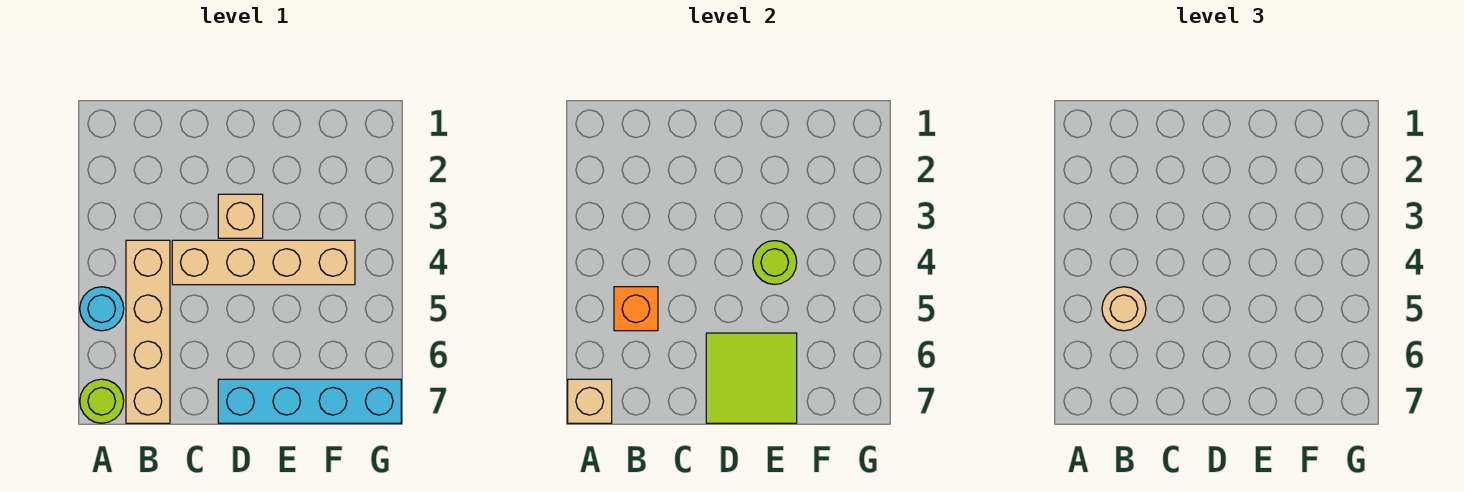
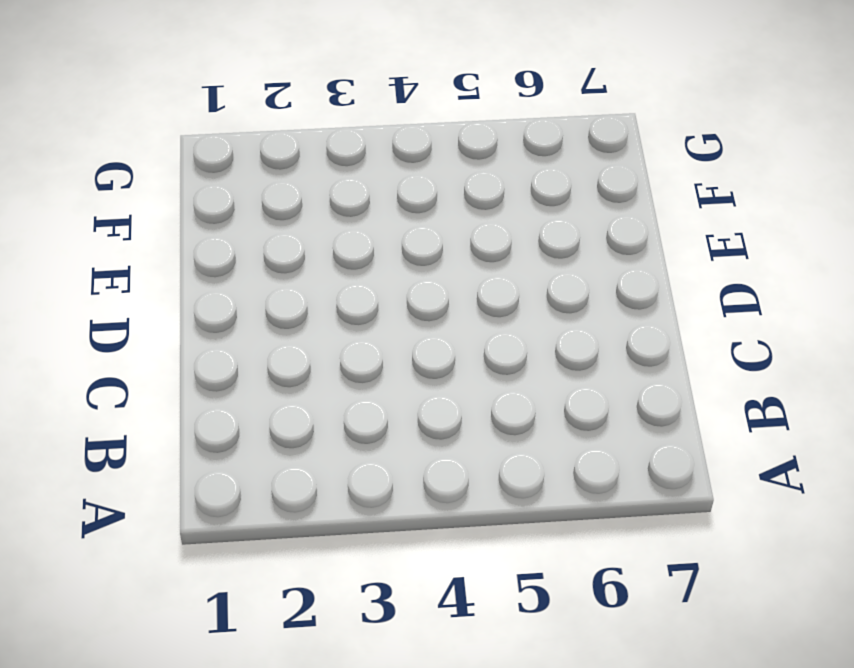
none -> cyan 1x1 round brick [80,287,124,331]
none -> lime 1x1 round brick [80,379,124,423]

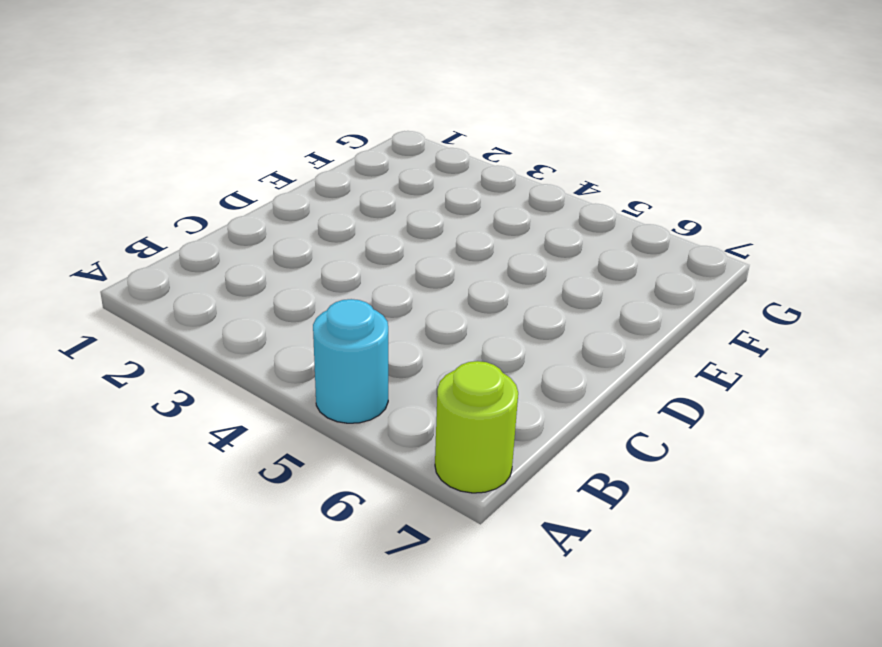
none -> tan 1x4 brick [126,240,170,423]
none -> tan 1x4 brick [172,240,355,285]

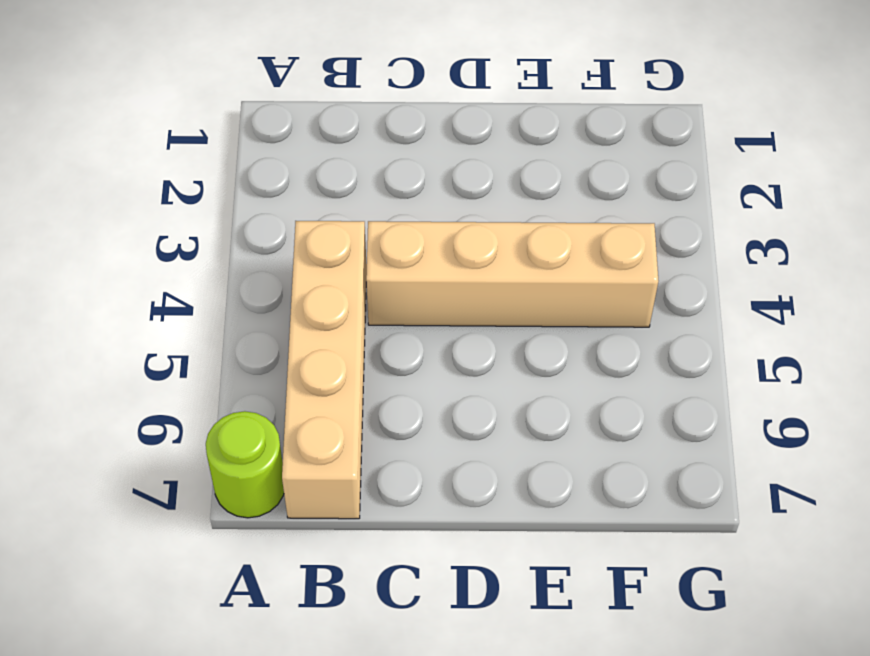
none -> cyan 1x1 round brick [80,287,124,331]
none -> tan 1x1 brick [218,194,263,238]

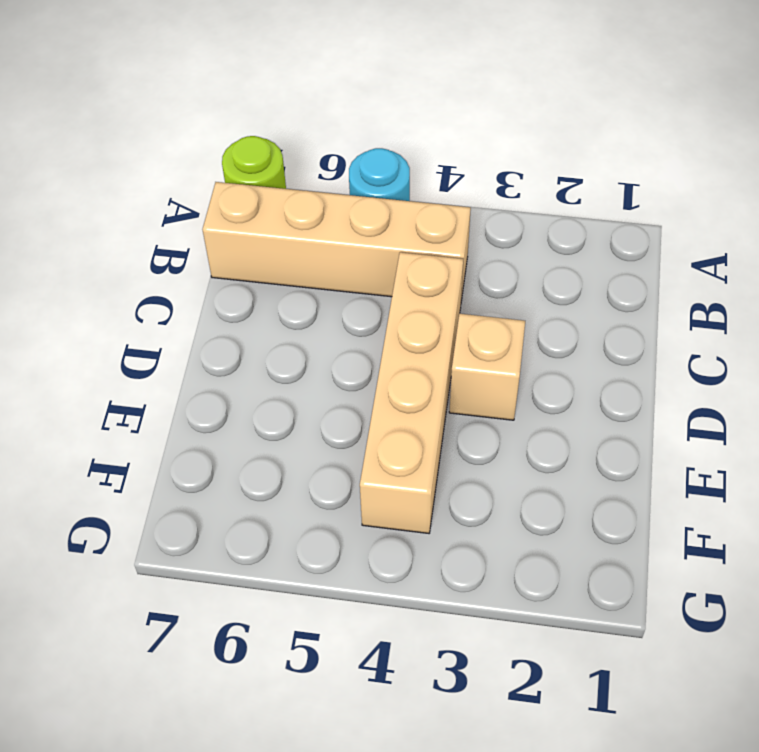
none -> cyan 1x4 brick [218,379,401,423]
none -> tan 1x1 brick [568,379,612,423]

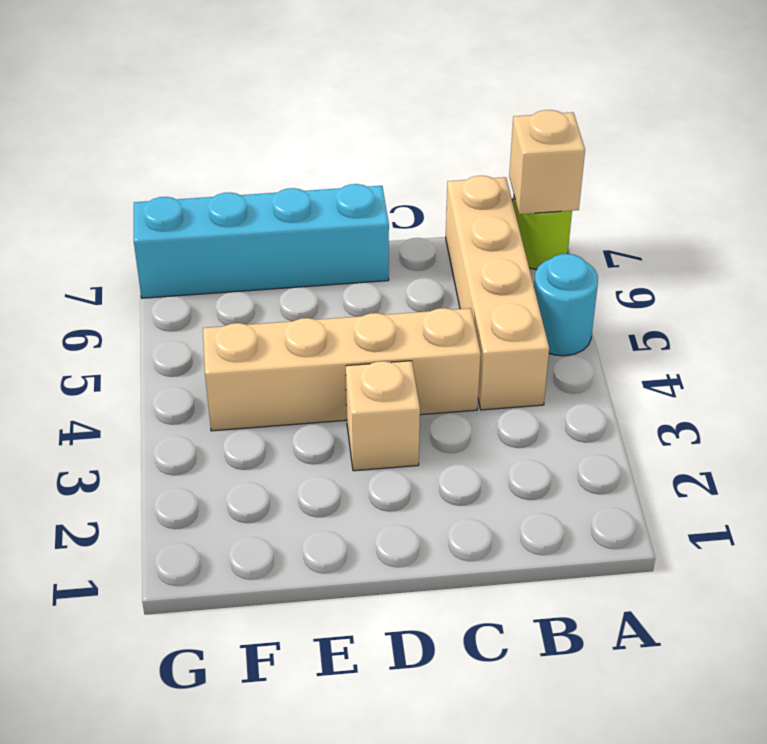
none -> orange 1x1 brick [614,287,658,331]
none -> lime 2x2 tile [706,333,797,423]

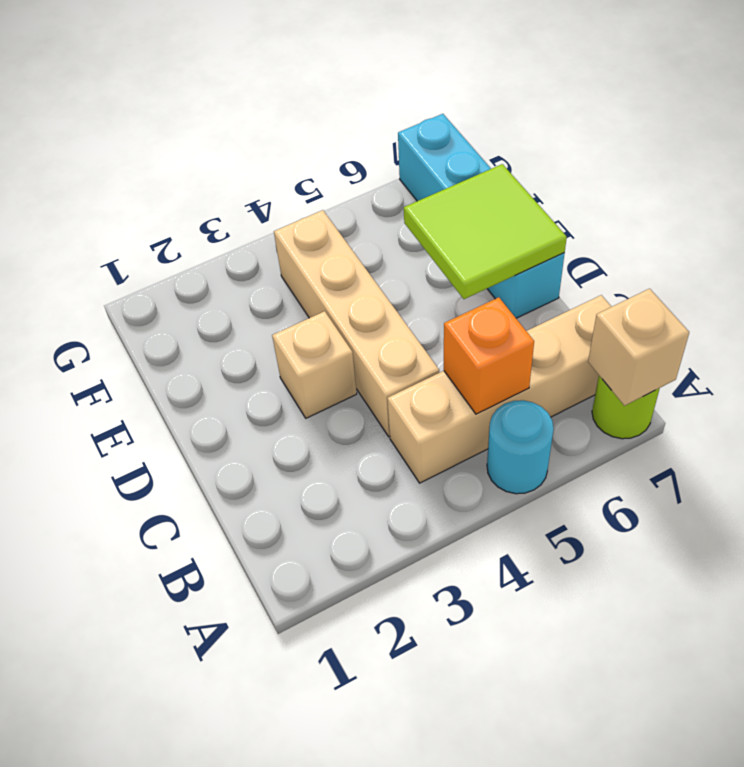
none -> lime 1x1 round brick [753,241,797,284]
none -> tan 1x1 round brick [1102,287,1146,331]

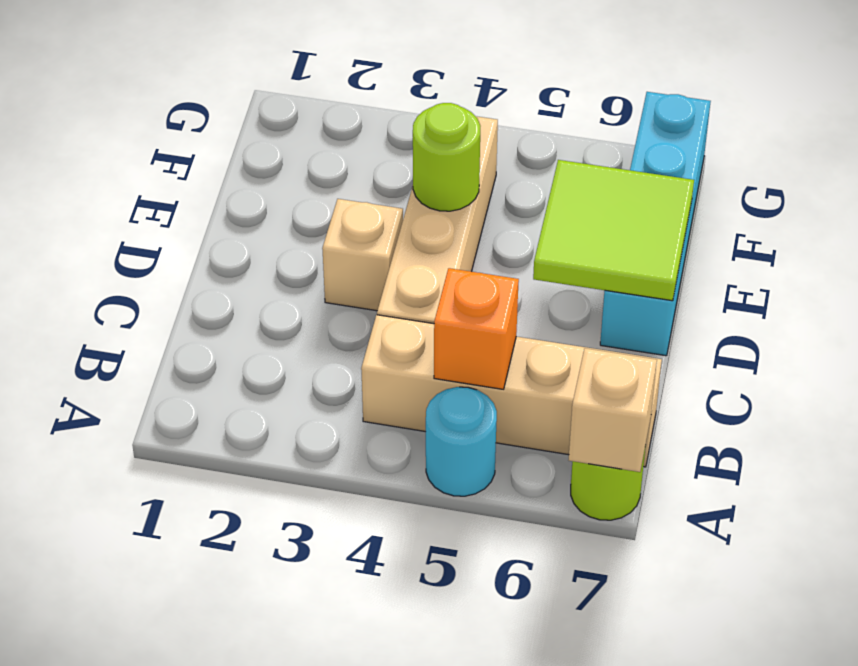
none -> tan 1x1 round brick [1102,287,1146,331]

